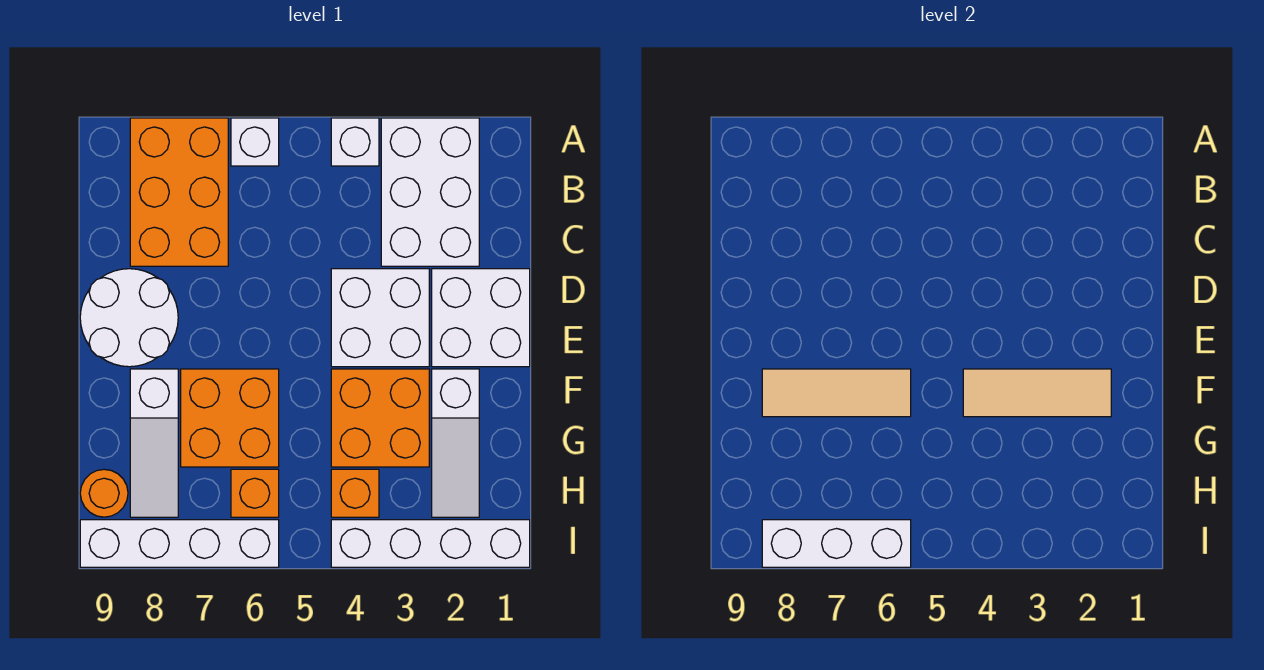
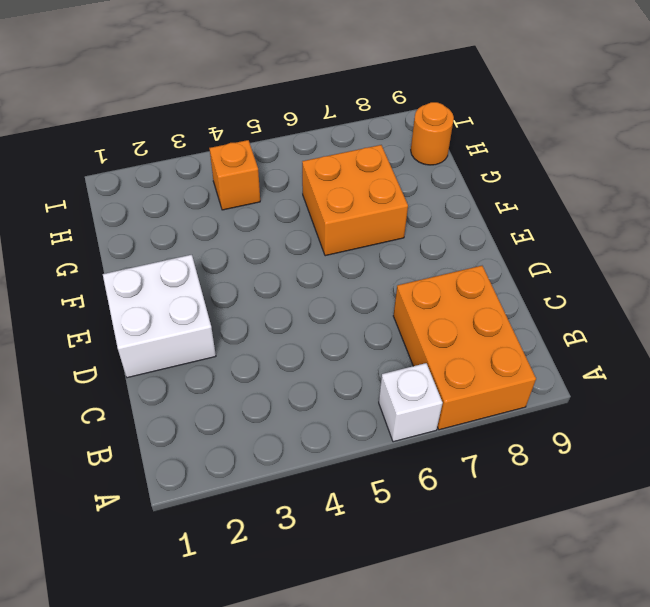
none -> white 2x3 brick [381,118,479,266]
none -> white 1x1 brick [331,118,379,166]
none -> white 2x2 brick [331,269,429,367]

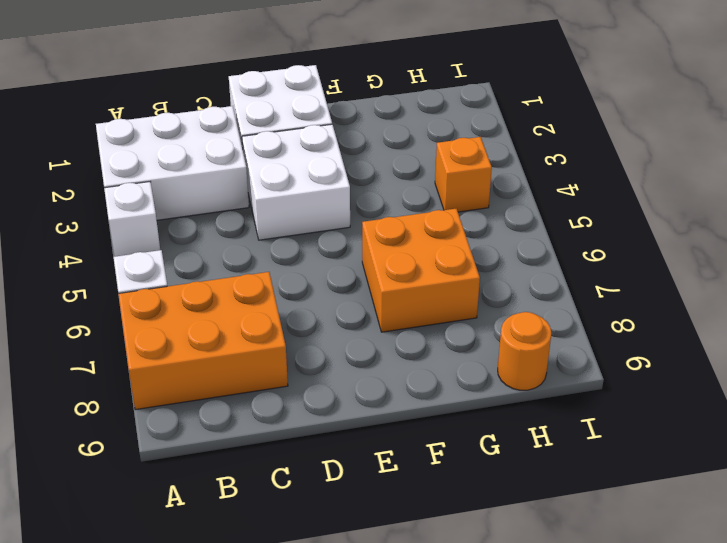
none -> white 2x2 round brick [80,269,178,367]
none -> white 1x3 slope [432,369,479,517]
none -> orange 2x2 brick [331,369,429,467]

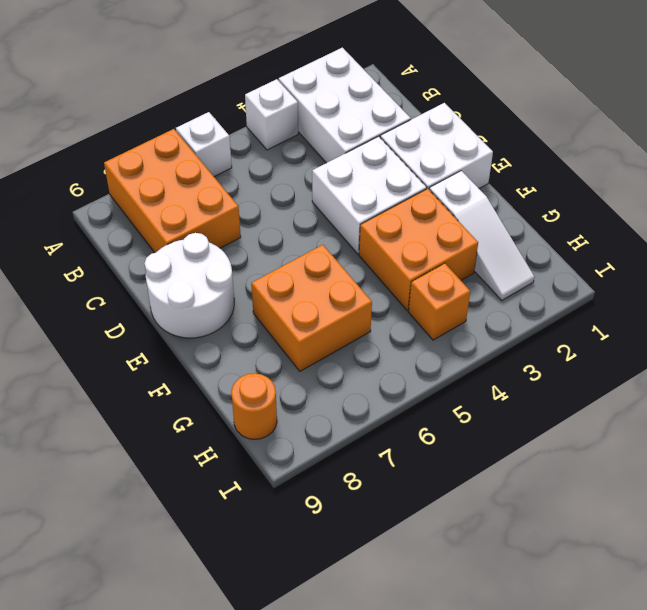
none -> white 1x3 slope [130,369,178,517]
none -> orange 1x1 brick [231,469,279,517]
none -> white 1x4 brick [331,520,530,567]

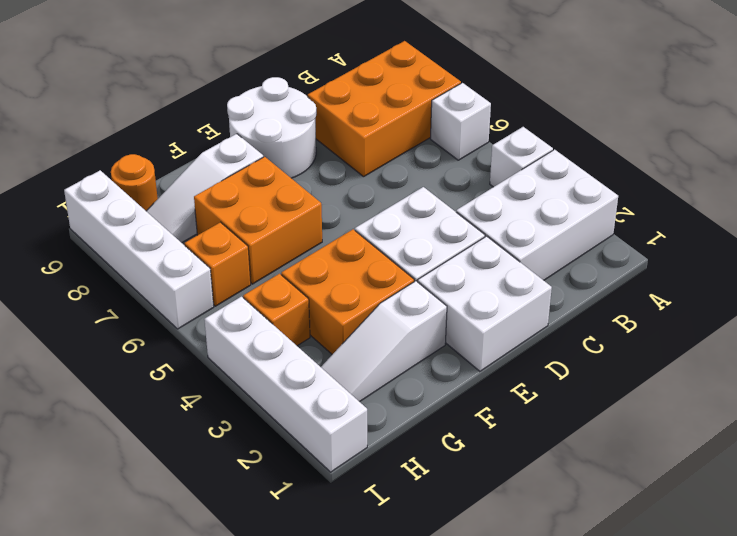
none -> tan 1x3 tile [963,369,1111,417]
none -> tan 1x3 tile [762,369,911,417]
none -> white 1x3 brick [762,520,911,567]

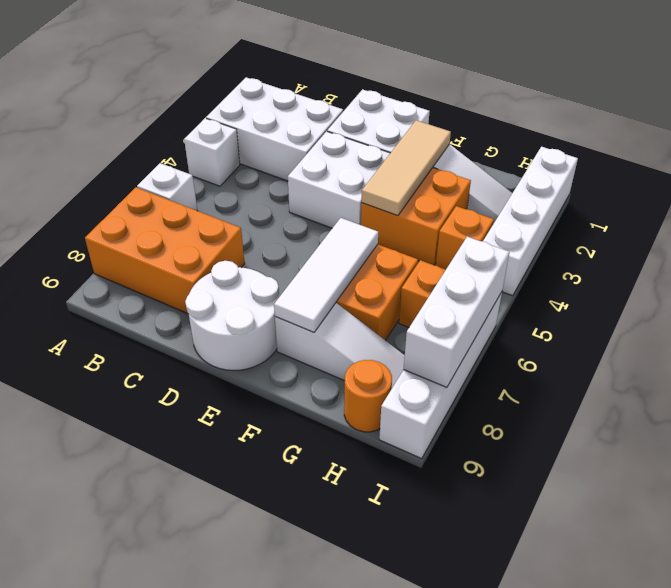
white 1x3 tile [274,218,378,332] -> tan 1x3 tile [762,369,911,417]

